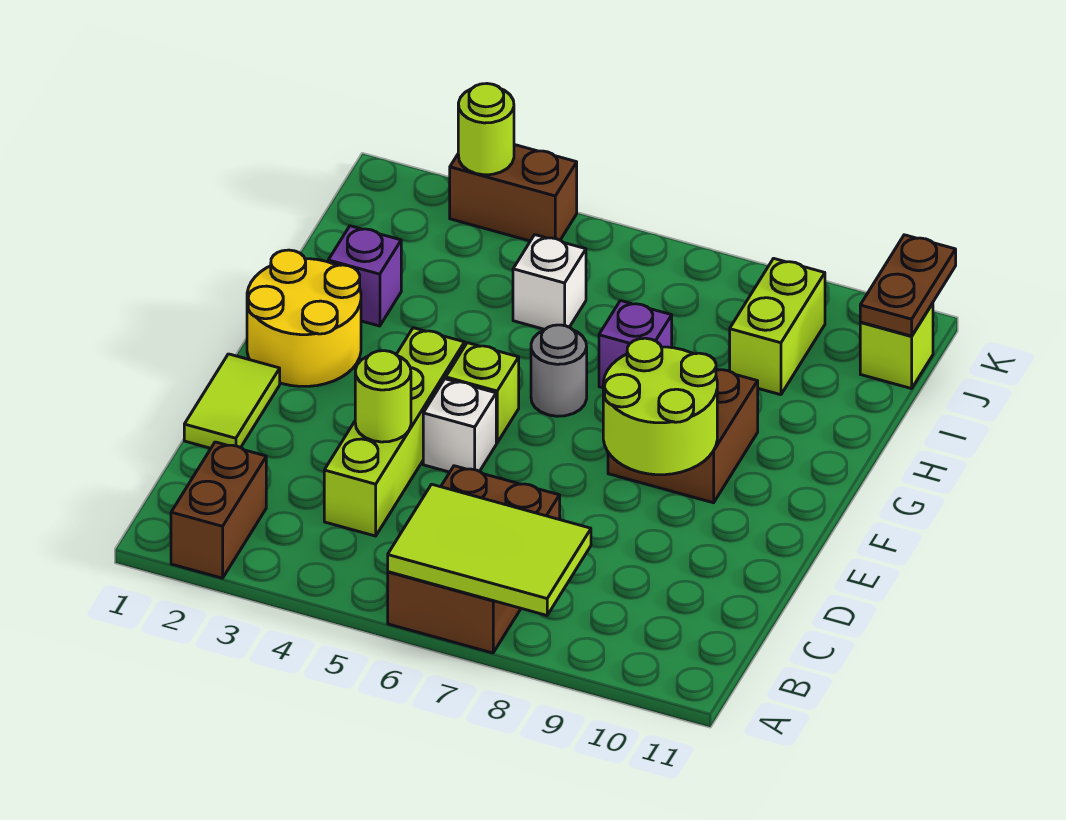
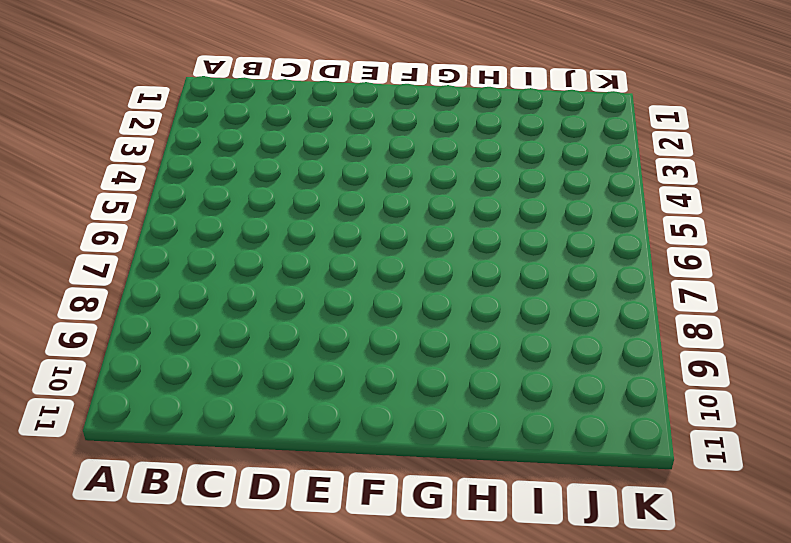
none -> brown 1x2 brick [171,442,266,578]
none -> brown 2x3 brick [388,466,560,653]
none -> lime 1x4 brick [324,328,465,536]

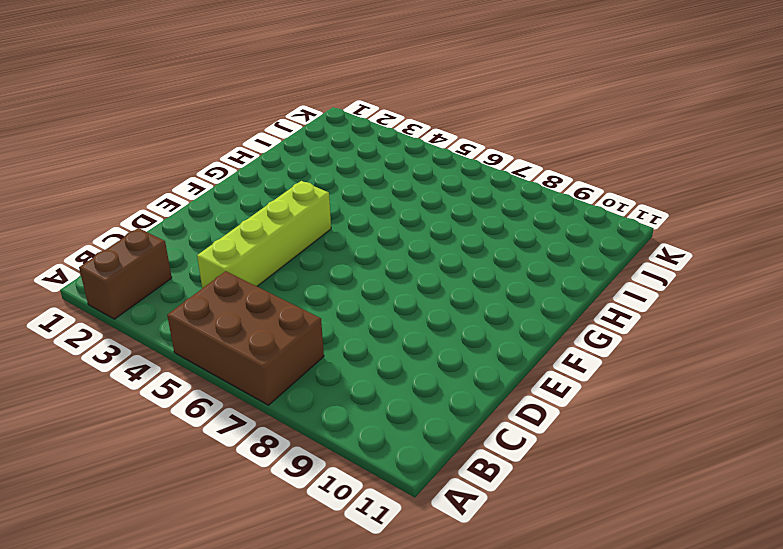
brown 2x3 brick [167,271,324,405] -> brown 2x3 brick turned to [388,466,560,653]
none -> lime 1x2 tile [184,354,280,448]
none -> white 1x1 brick [423,379,496,472]
none -> yellow 2x2 round brick [247,250,361,386]

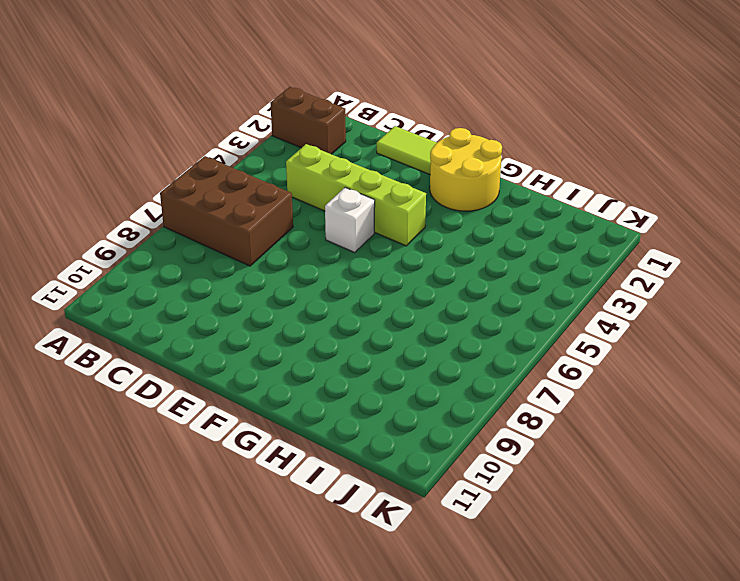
none -> lime 1x1 brick [446,343,519,443]
none -> brown 2x2 brick [608,369,758,503]
none -> grey 1x1 round brick [531,325,587,416]

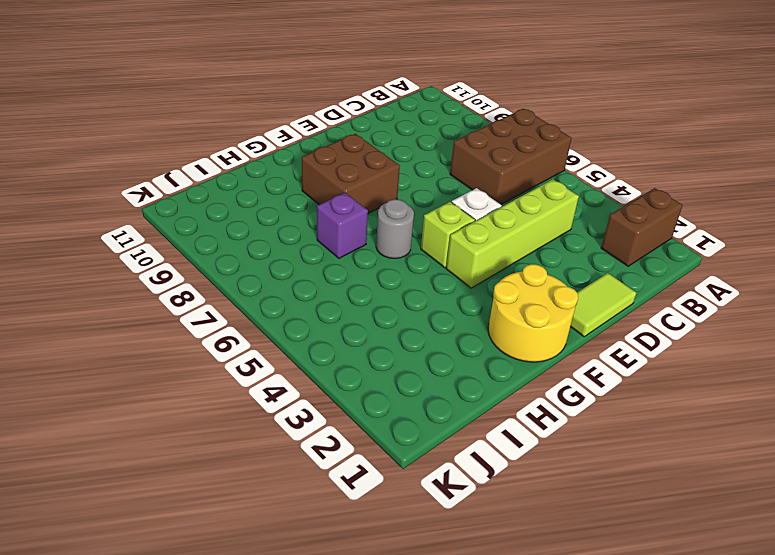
none -> purple 1x1 brick [328,226,401,326]
none -> white 1x1 brick [513,235,586,329]
none -> lime 1x2 brick [730,258,825,395]

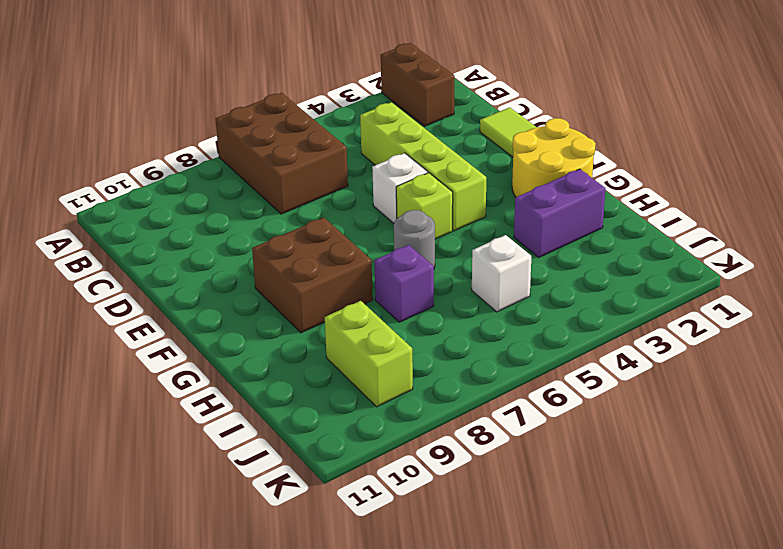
purple 1x2 brick [514,169,605,257] -> purple 1x1 brick [328,226,401,326]
none -> lime 1x1 brick [860,303,933,389]
none -> brown 1x2 brick [450,145,577,241]
none -> lime 2x3 tile [388,484,591,615]

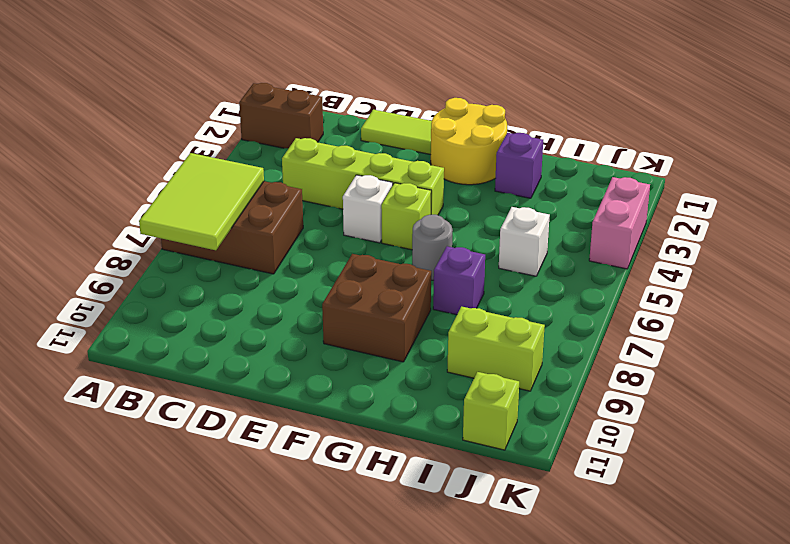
pink 1x2 brick [589,177,650,269] -> brown 1x2 brick [450,145,577,241]
none -> lime 1x1 round brick [355,351,411,442]
none -> lime 2x2 round brick [603,338,717,475]
none -> brown 1x2 plate [860,235,956,336]

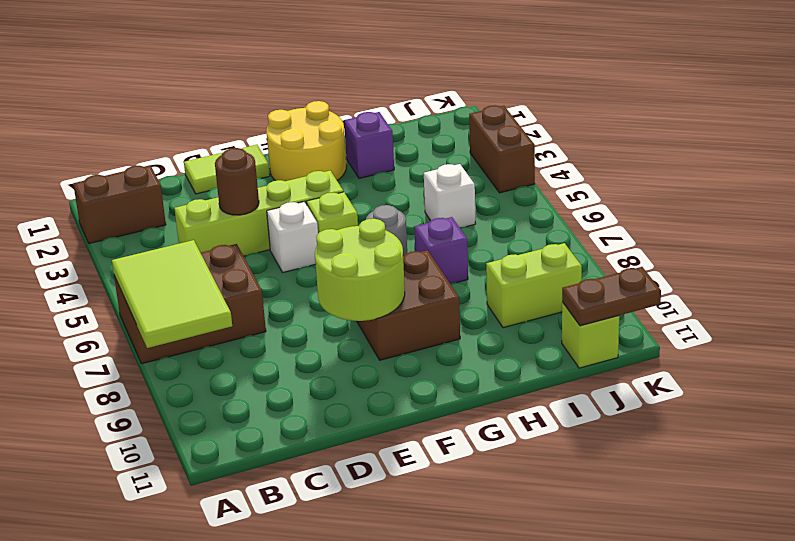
brown 1x1 round brick [215,148,259,215] -> lime 1x1 round brick [355,351,411,442]
none -> lime 1x1 round brick [458,84,514,175]

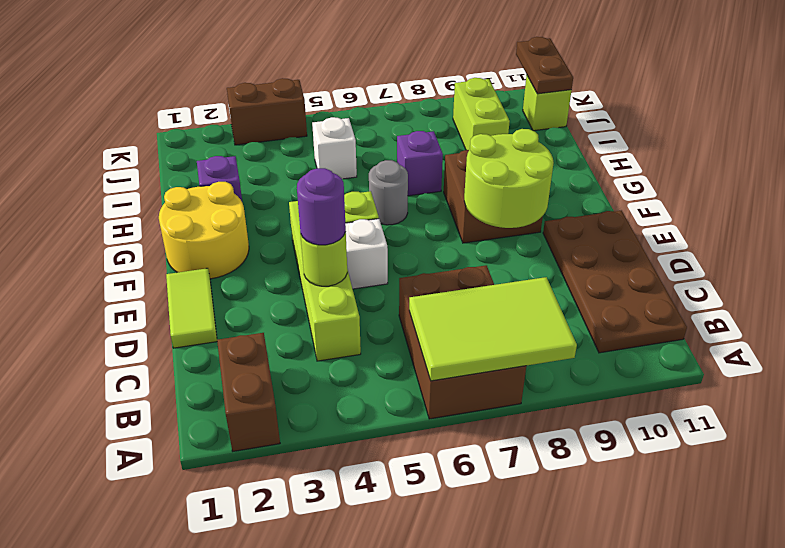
brown 2x4 plate [543,211,687,353] -> none
purple 1x1 round brick [297,168,346,245] -> none
none -> lime 1x1 round brick [458,84,514,175]

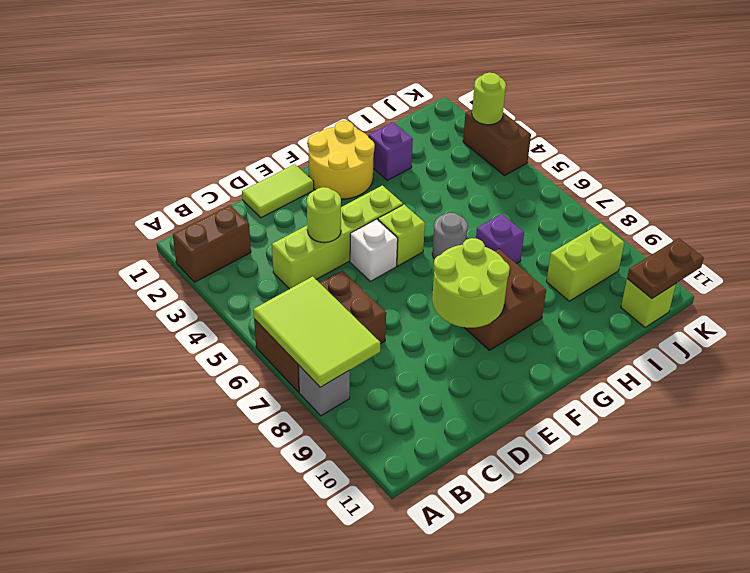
grey 1x1 brick [298,365,350,416] -> none
none -> white 1x1 brick [513,235,586,329]

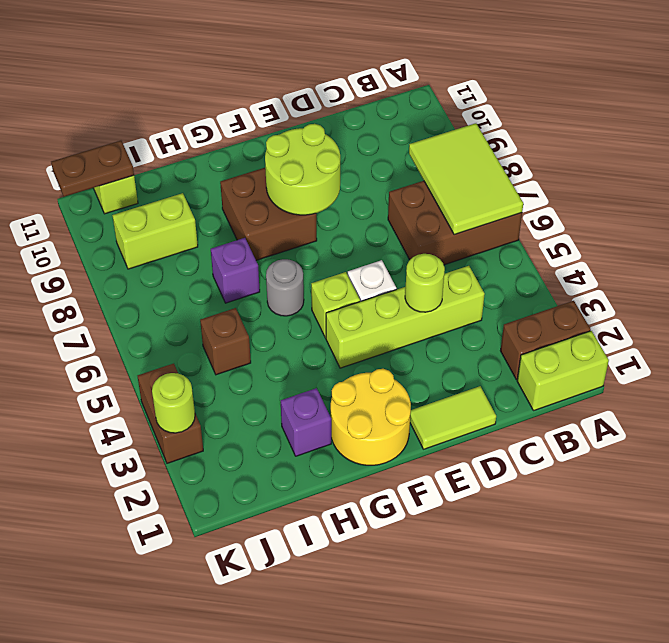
lime 1x2 brick [517,331,609,410] -> none
brown 1x1 brick [200,308,251,375] -> white 1x1 brick [513,235,586,329]

